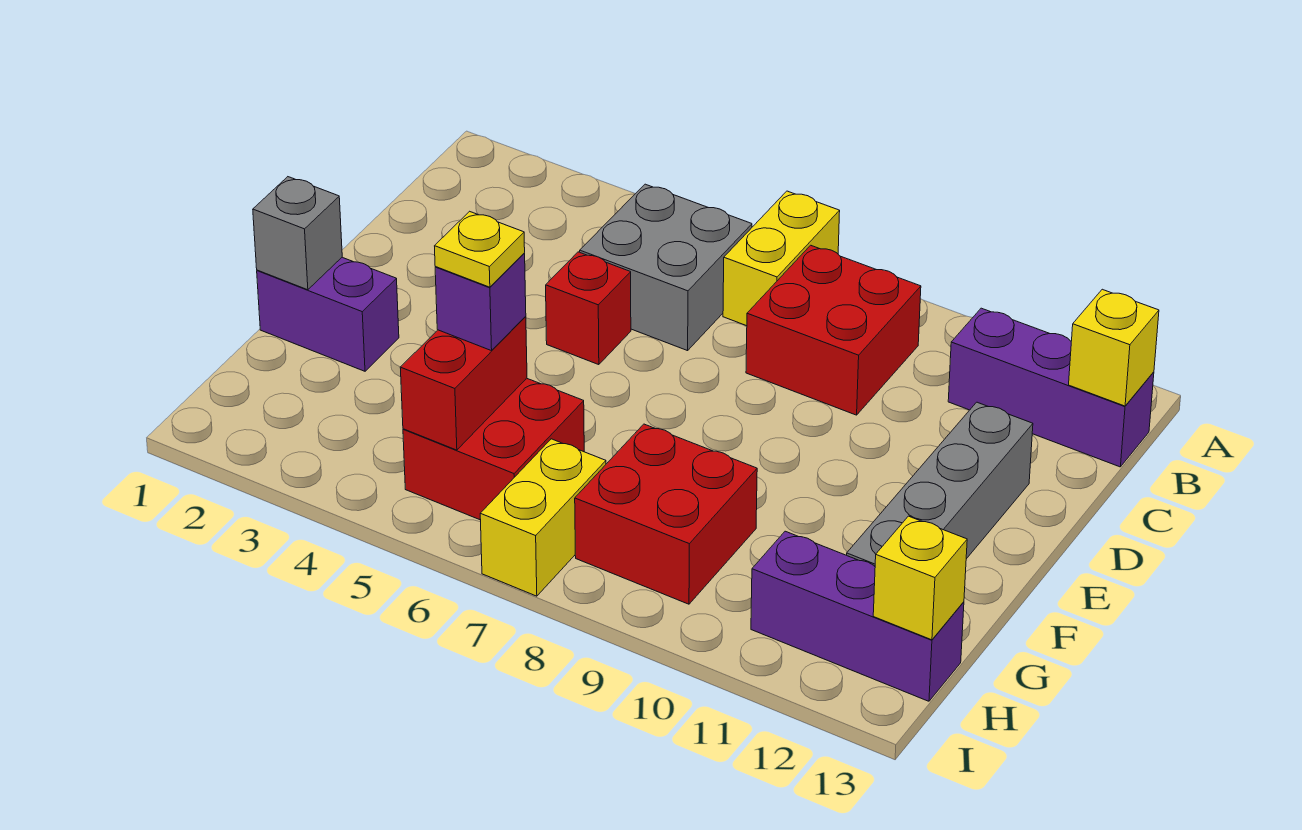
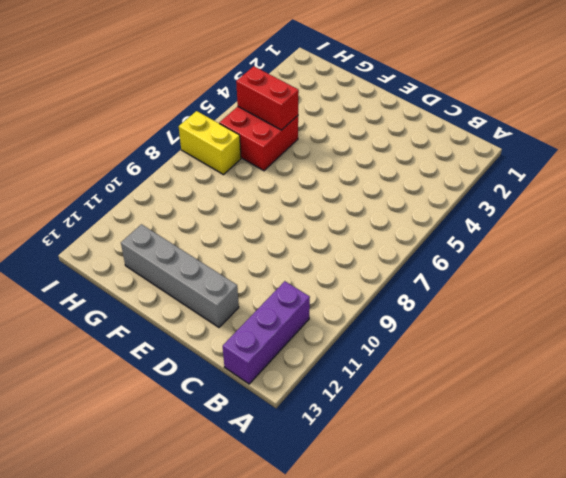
none -> yellow 1x2 brick [723,191,840,326]
none -> grey 2x2 brick [580,184,752,351]
none -> red 2x2 brick [746,245,921,415]

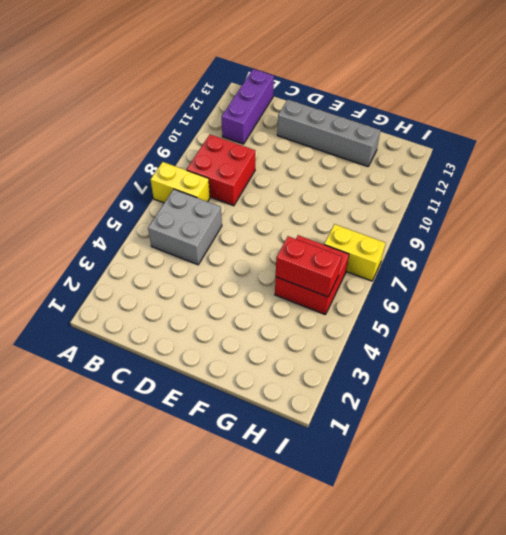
none -> red 1x1 brick [546,252,631,365]
none -> purple 1x2 brick [257,257,399,371]
none -> red 2x2 brick [575,424,757,604]

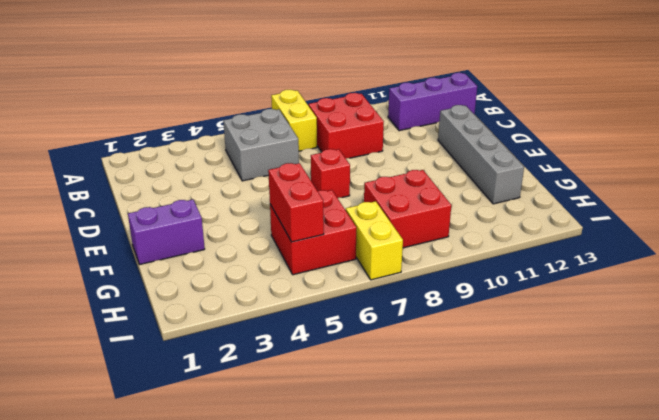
red 1x1 brick [311,149,350,198] -> red 1x1 brick moved to [546,252,631,365]
none -> purple 1x3 brick [751,531,964,701]
none -> yellow 1x1 brick [1069,289,1159,406]
none -> grey 1x1 brick [253,177,342,290]

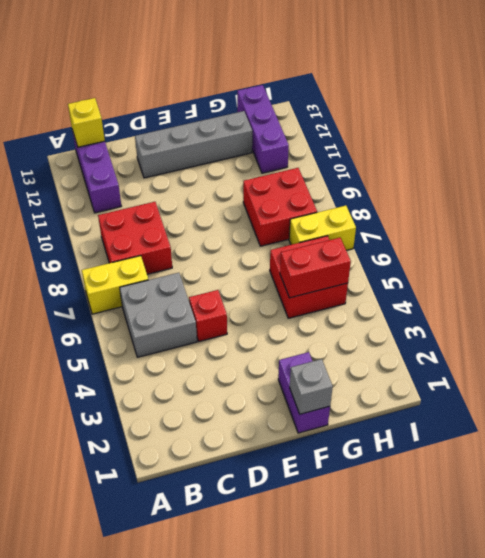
none -> yellow 1x1 brick [873,516,967,640]
none -> purple 1x1 brick [435,254,526,351]
none -> yellow 1x1 plate [435,211,525,287]

